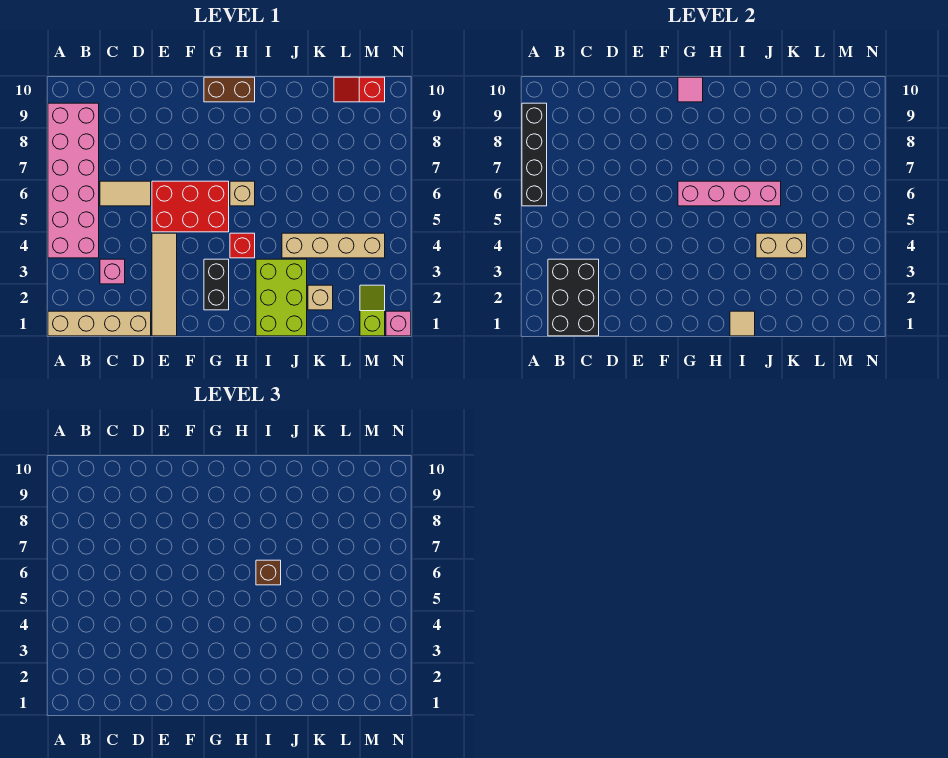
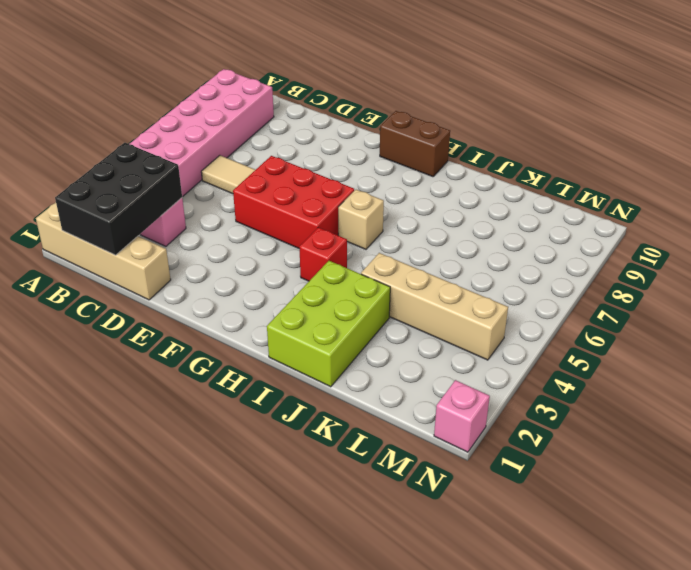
none -> tan 1x4 tile [152,233,177,336]
none -> black 1x2 brick [204,259,229,310]
none -> tan 1x1 brick [308,285,333,310]

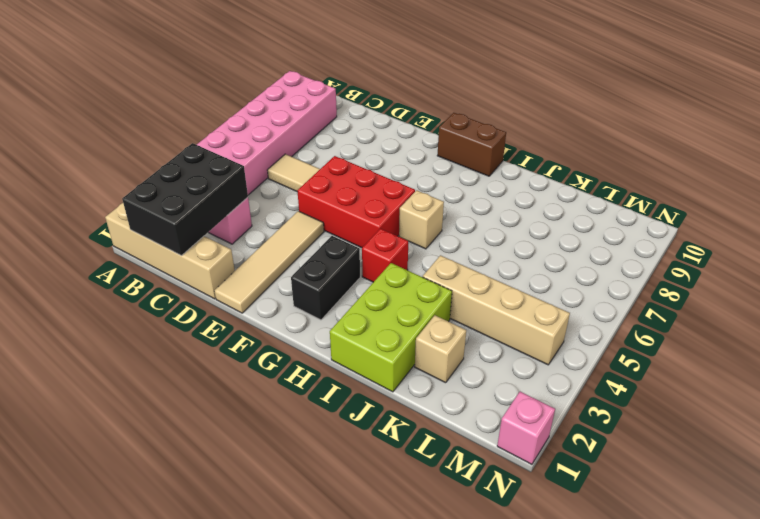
none -> red 1x2 slope [334,77,385,102]
none -> lime 1x2 slope [360,285,385,336]
none -> black 1x4 brick [522,103,547,206]

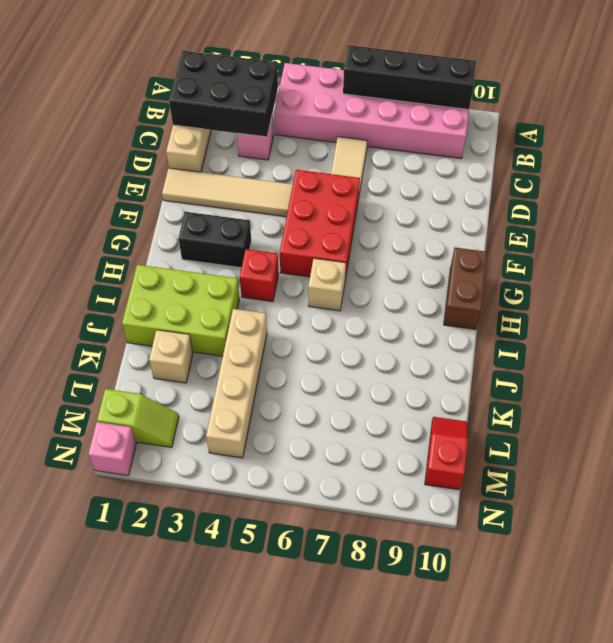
none -> pink 1x4 brick [678,181,781,206]
none -> pink 1x1 tile [678,77,703,102]
none -> tan 1x1 tile [730,311,755,336]

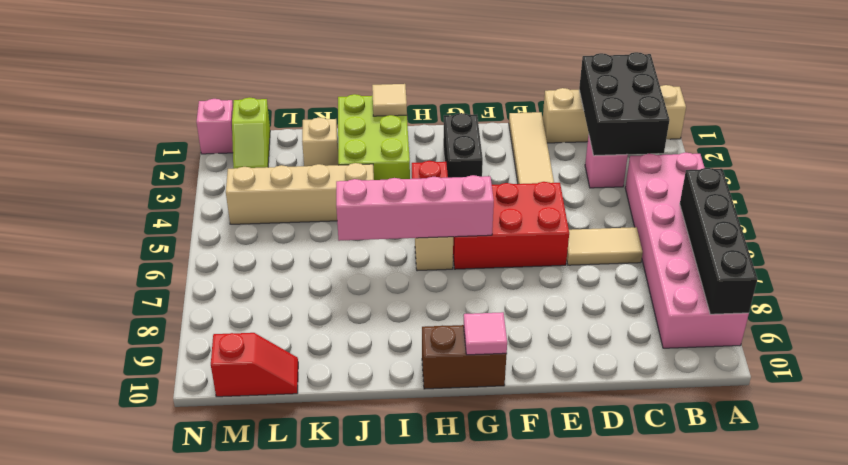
none -> tan 1x2 brick [756,233,807,258]
none -> brown 1x1 brick [256,560,281,585]

